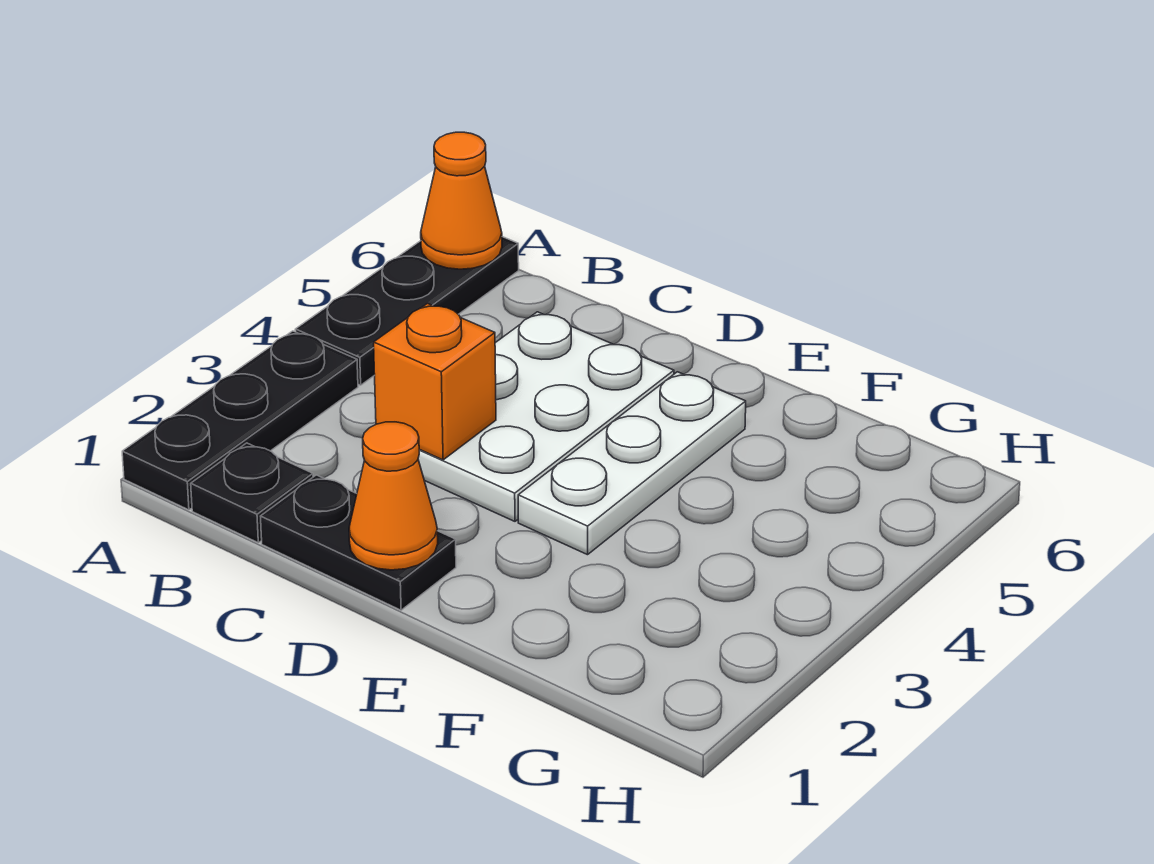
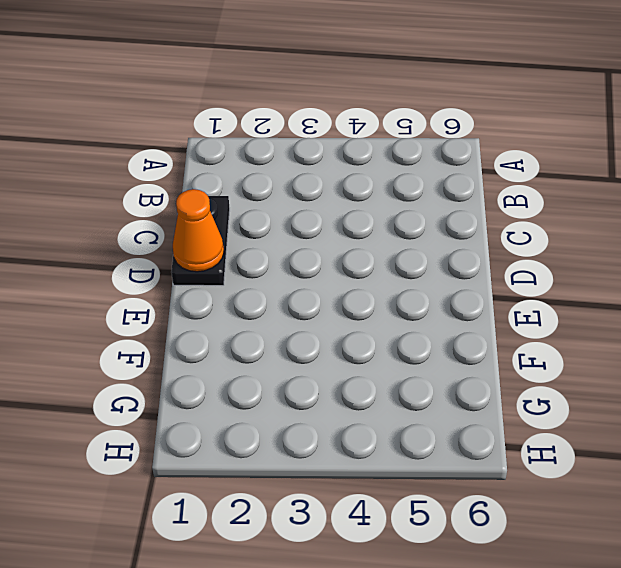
none -> black 1x3 plate [122,331,358,510]
none -> black 1x3 plate [295,237,519,385]

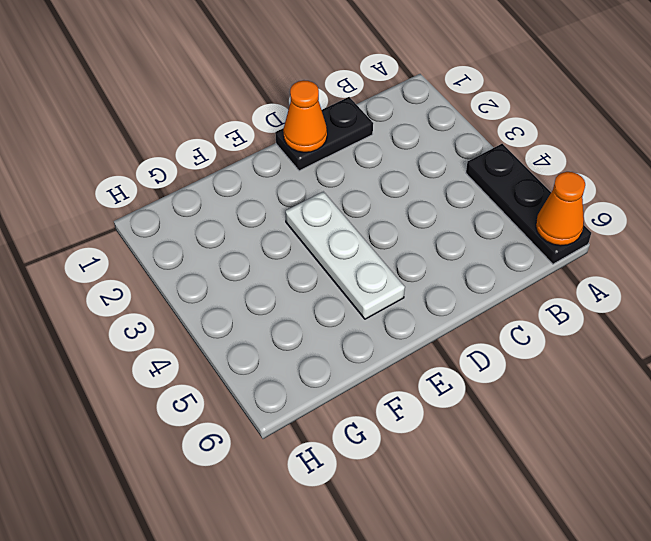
none -> black 1x3 plate [122,331,358,510]
none -> black 1x1 plate [191,443,313,543]

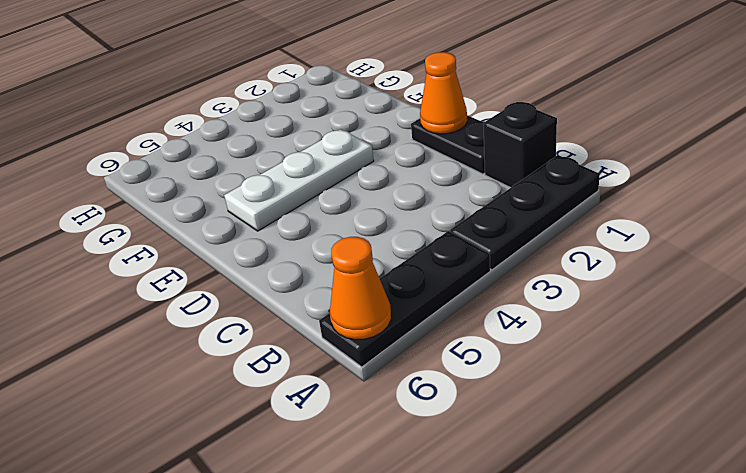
black 1x1 brick [483,102,557,188] -> black 1x1 plate [191,443,313,543]
none -> white 2x3 plate [418,312,674,521]
none -> orange 1x1 brick [374,303,496,460]

